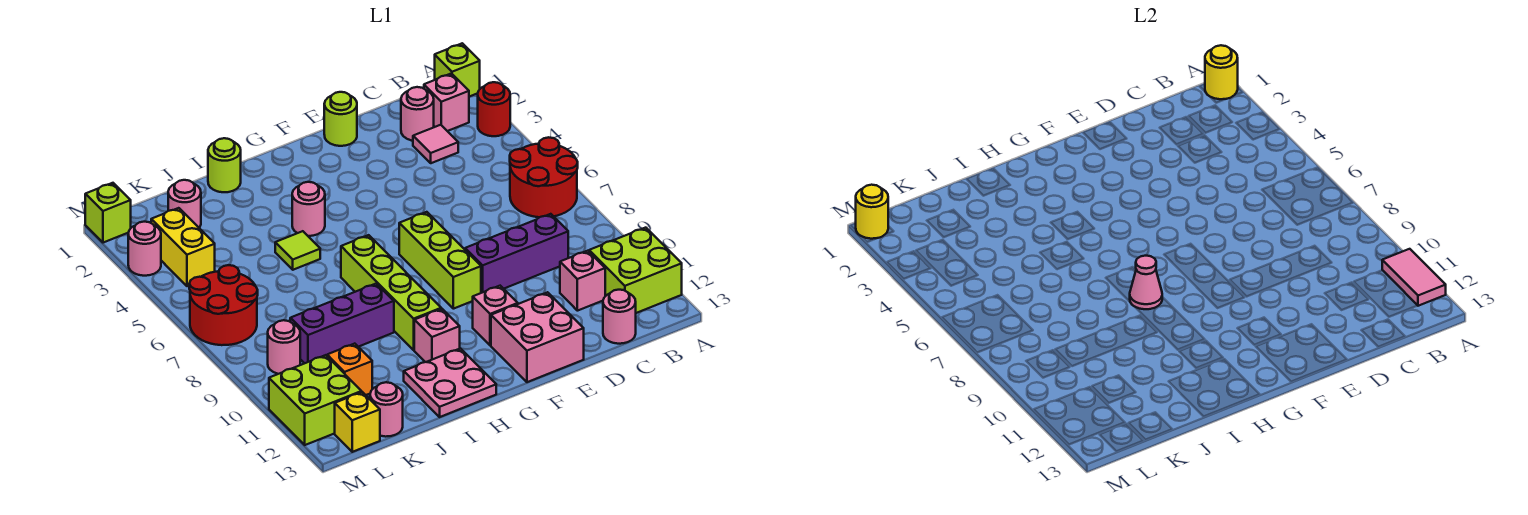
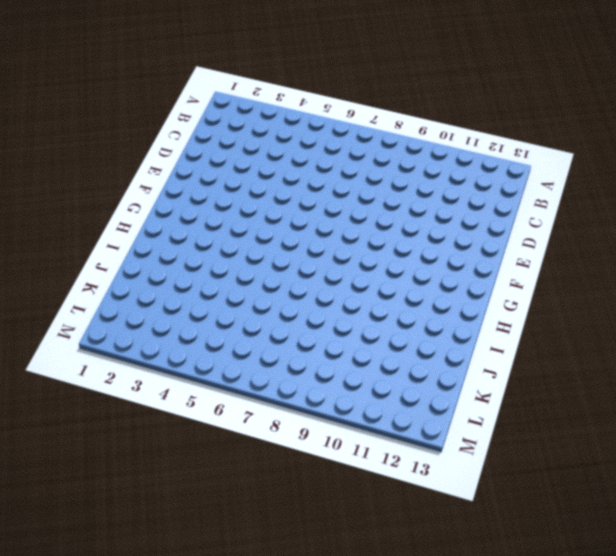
none -> lime 1x1 brick [435,43,480,97]
none -> red 1x1 round brick [478,82,510,136]
none -> red 2x2 round brick [510,137,578,217]
none -> lime 2x2 brick [589,228,682,313]

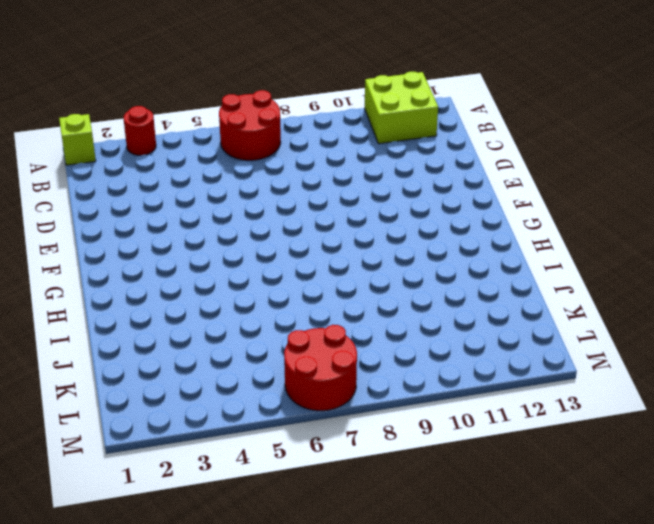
none -> pink 1x1 brick [424,73,469,131]
none -> pink 1x1 round brick [401,87,434,141]
none -> pink 1x1 tile [413,125,458,163]
none -> purple 1x3 brick [465,214,568,293]

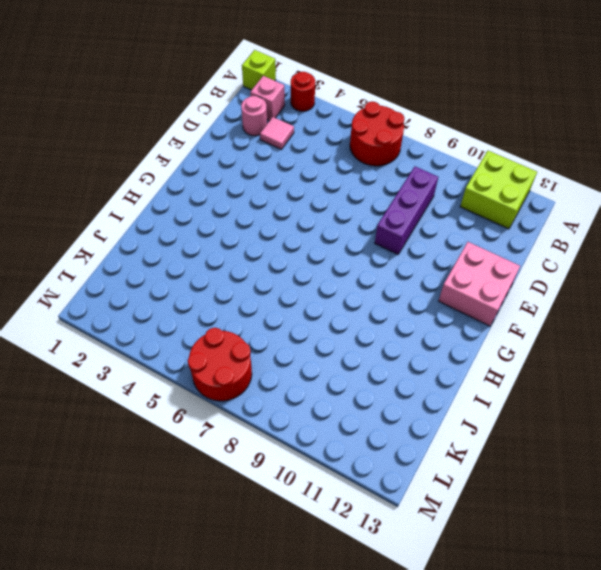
none -> pink 1x1 brick [560,251,605,311]
none -> pink 1x1 round brick [603,290,636,344]
none -> lime 1x1 round brick [324,92,357,146]
none -> lime 1x3 brick [399,212,481,309]

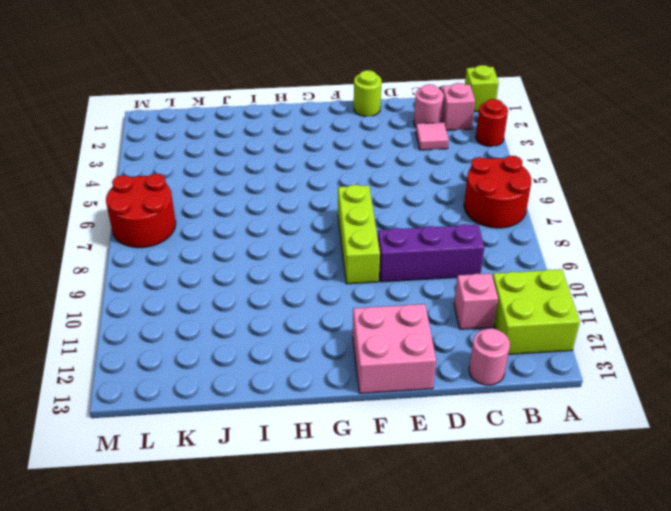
none -> pink 1x1 brick [473,286,518,346]
none -> pink 1x1 round brick [292,182,325,236]
none -> lime 1x4 brick [341,235,441,350]
none -> pink 1x1 brick [414,309,460,362]

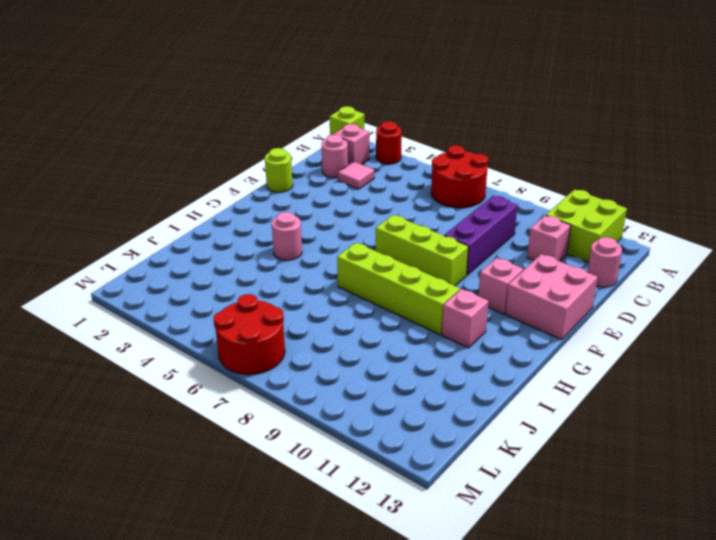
none -> pink 2x2 plate [404,348,496,417]
none -> lime 1x1 round brick [208,138,241,192]
none -> lime 1x1 tile [275,231,320,270]
none -> purple 1x3 brick [290,284,394,363]

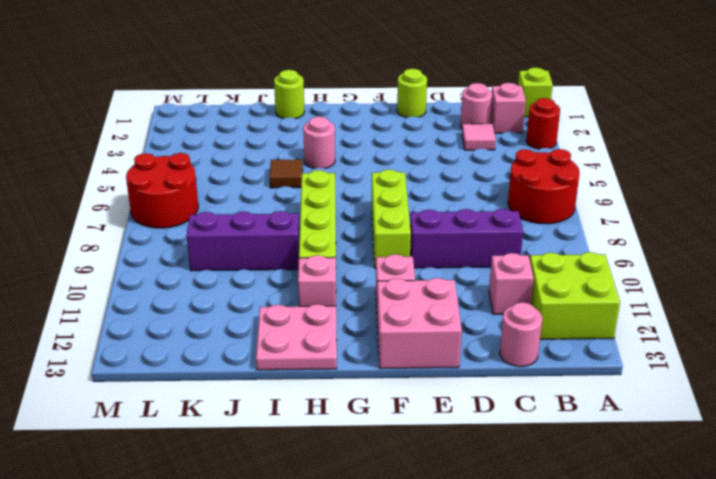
brown 1x1 tile [270,159,303,188] -> lime 1x1 tile [275,231,320,270]
none -> pink 1x1 round brick [168,180,201,228]
none -> orange 1x1 brick [327,344,372,395]
none -> pink 1x1 round brick [370,382,403,437]
none -> yellow 1x2 brick [151,208,215,286]

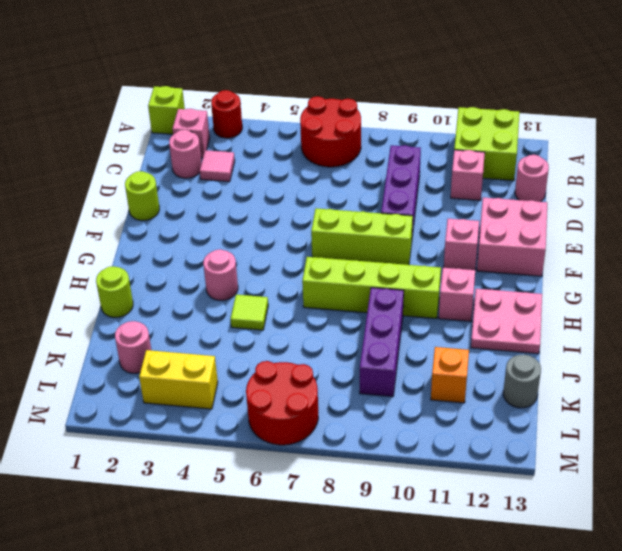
grey 1x1 round brick [503,355,541,408] -> pink 1x1 round brick [370,382,403,437]
none -> pink 1x1 round brick [268,320,300,374]
none -> lime 2x2 brick [269,355,362,445]
none -> yellow 1x1 brick [335,392,380,452]
none -> lime 1x1 brick [85,183,131,243]

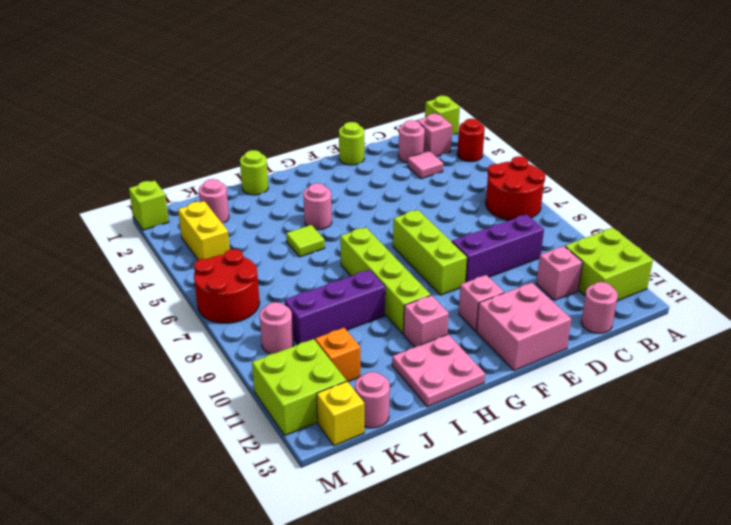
none -> pink 1x1 round brick [128,222,161,276]
none -> yellow 1x1 round brick [1205,45,1238,99]
none -> pink 1x2 tile [1382,249,1446,306]
none -> pink 1x1 cone [1130,256,1162,309]

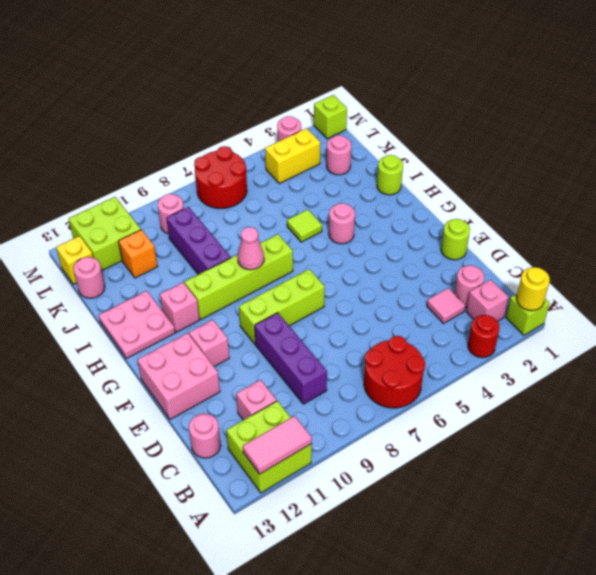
none -> yellow 1x1 round brick [856,185,888,239]

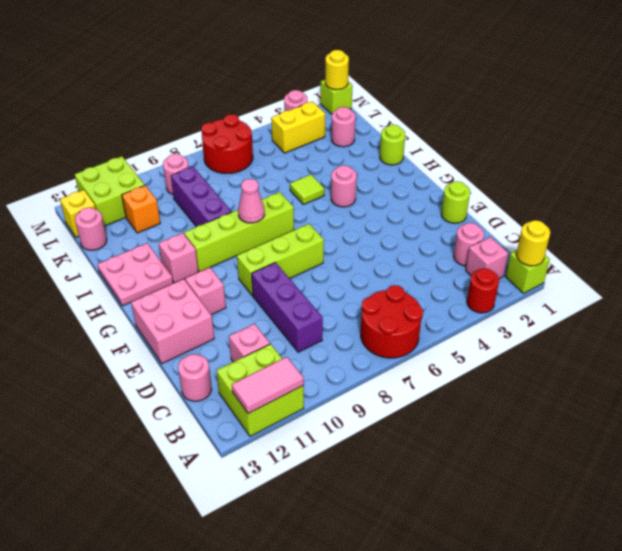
none -> pink 1x1 tile [413,125,458,163]

